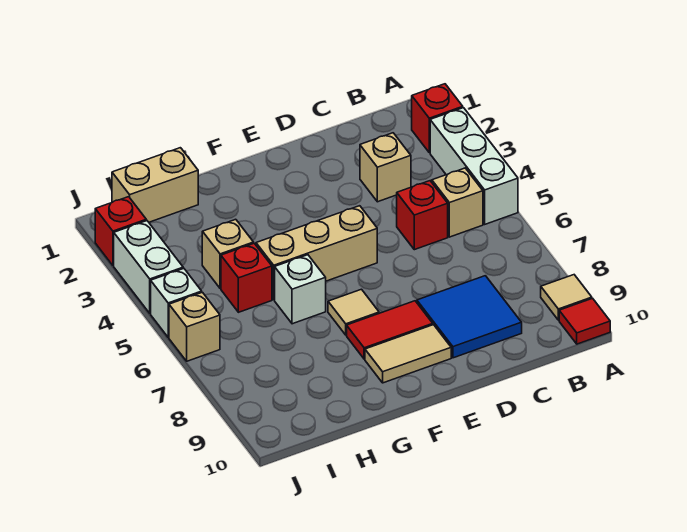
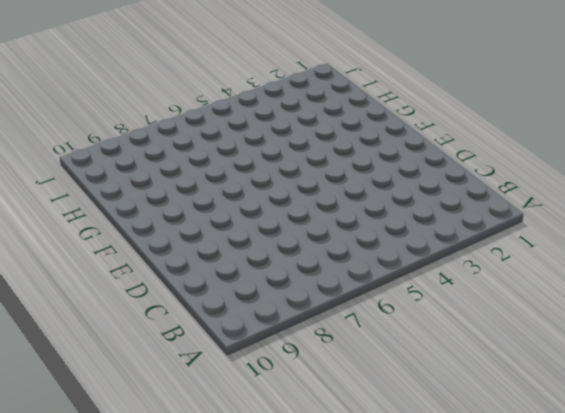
none -> red 1x1 brick [412,84,463,153]
none -> white 1x3 brick [430,108,518,224]
none -> tan 1x1 tile [541,275,592,320]

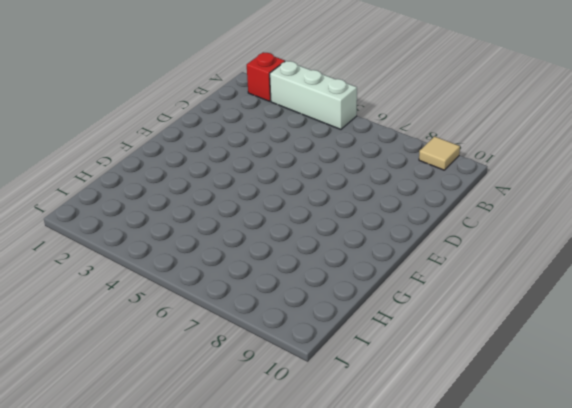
none -> red 1x1 tile [559,298,610,344]
none -> tan 1x1 brick [432,168,483,237]
none -> tan 1x1 brick [360,133,411,202]

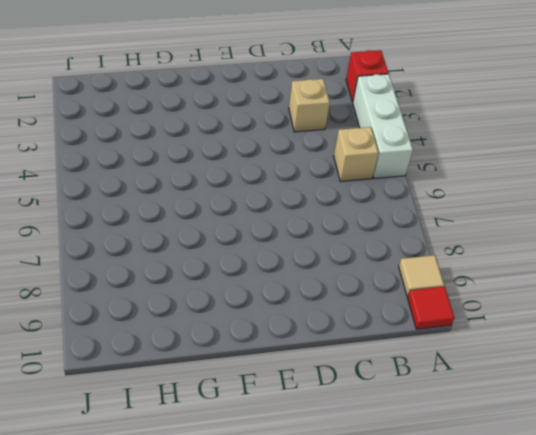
none -> red 1x1 brick [397,181,448,250]
none -> blue 2x2 tile [417,276,522,358]
none -> tan 1x3 brick [256,206,377,300]

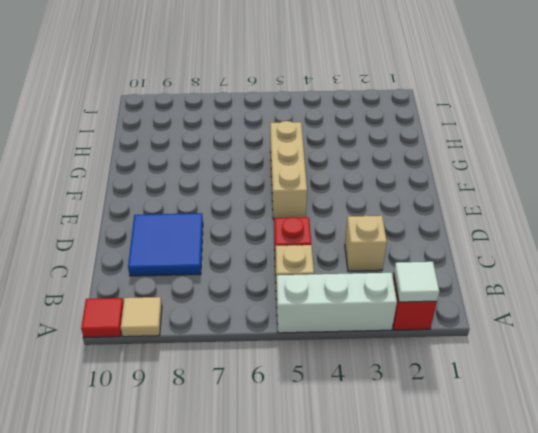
white 1x1 tile [394,262,439,302] -> none
none -> red 1x2 tile [347,301,433,359]
none -> tan 1x2 tile [365,325,451,383]
none -> tan 1x1 tile [328,289,379,335]

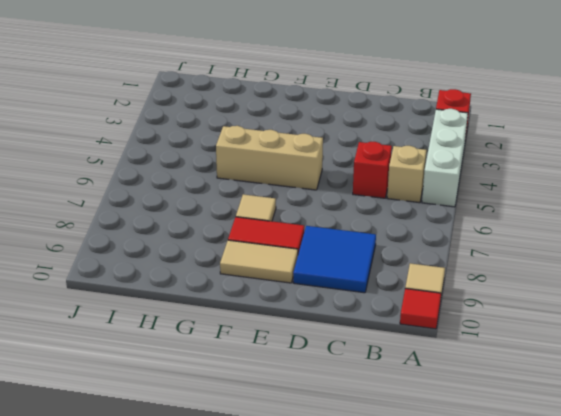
none -> tan 1x1 brick [360,133,411,202]
none -> white 1x1 brick [275,255,326,324]
none -> tan 1x2 brick [112,148,198,222]

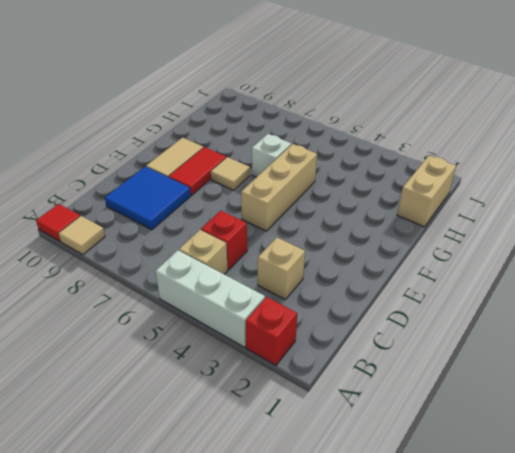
none -> tan 1x1 brick [202,219,254,288]
none -> red 1x1 brick [221,243,272,312]
none -> red 1x1 brick [95,197,146,266]

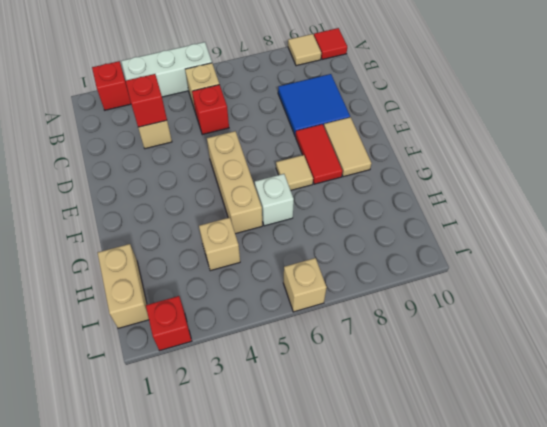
red 1x1 brick [126,74,167,127] -> red 1x1 brick moved to [221,243,272,312]
none -> white 1x2 brick [114,221,183,313]
none -> white 1x1 brick [151,268,202,337]

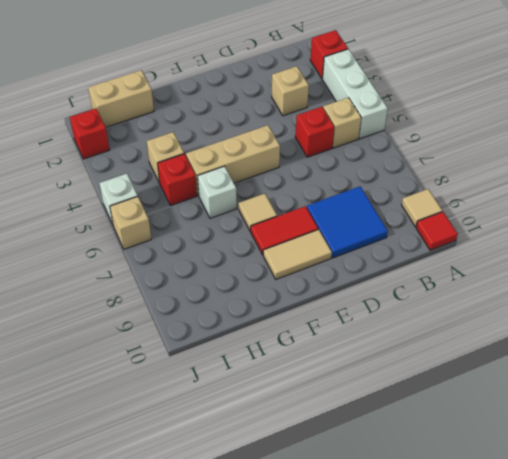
none -> white 1x2 brick [114,221,183,313]

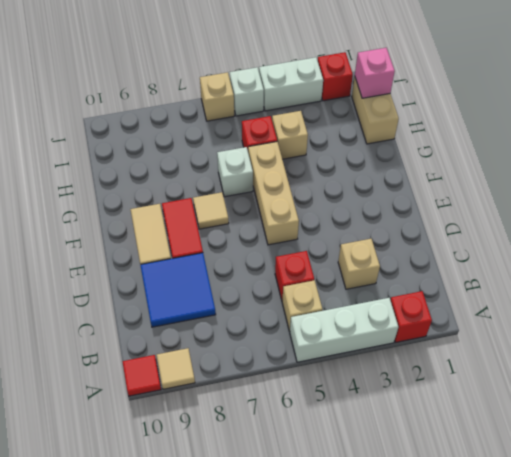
pink 1x1 brick [355,48,395,98] -> none

